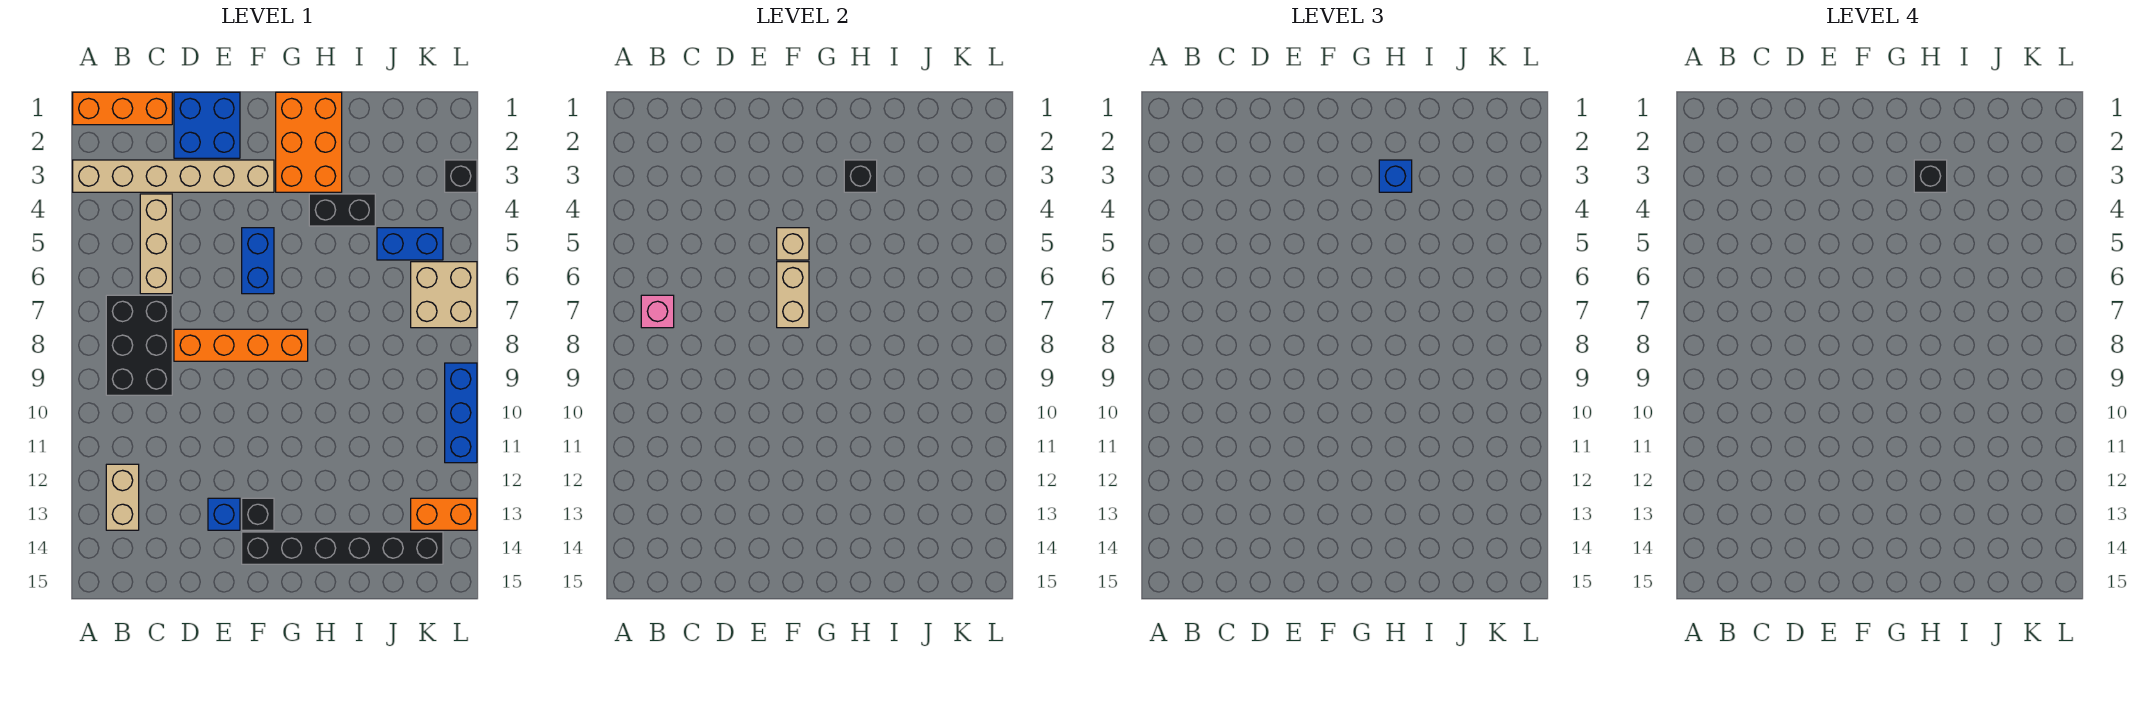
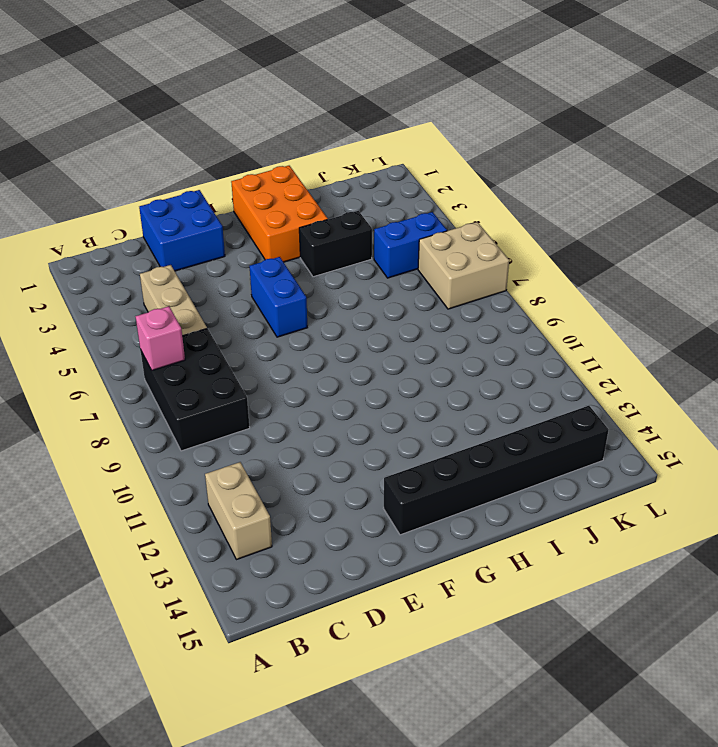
none -> orange 1x3 brick [73,92,172,125]
none -> tan 1x6 brick [73,160,274,192]
none -> orange 1x4 brick [174,329,308,361]

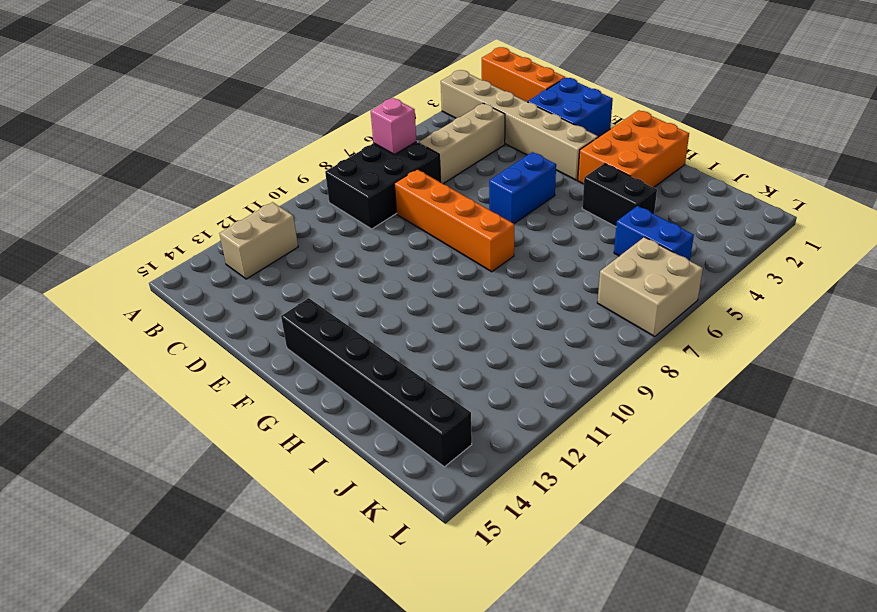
none -> blue 1x1 brick [208,498,240,530]
none -> black 1x1 brick [242,498,274,530]
none -> orange 1x2 brick [411,498,477,530]

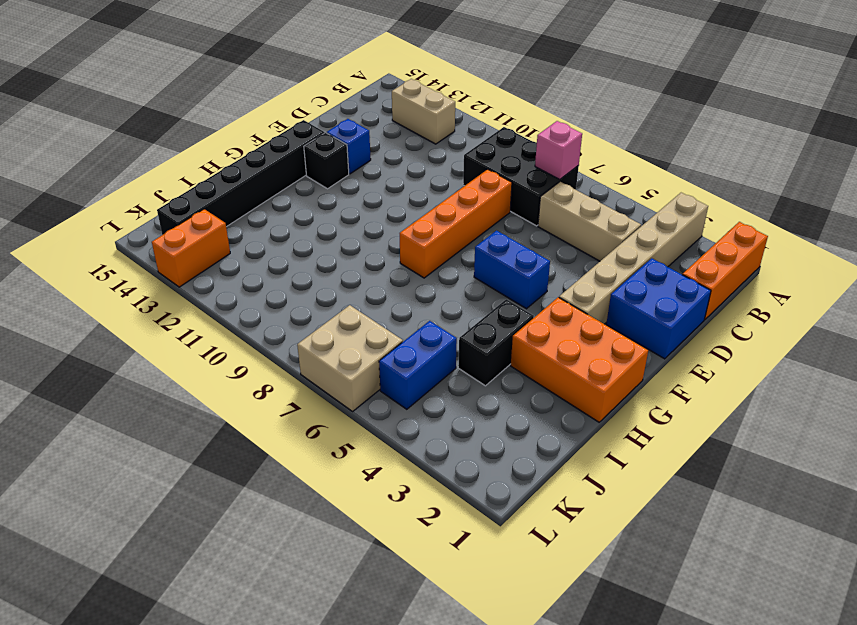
none -> black 1x1 brick [445,160,477,192]
none -> blue 1x3 brick [445,363,477,463]
none -> tan 1x1 brick [777,228,809,260]

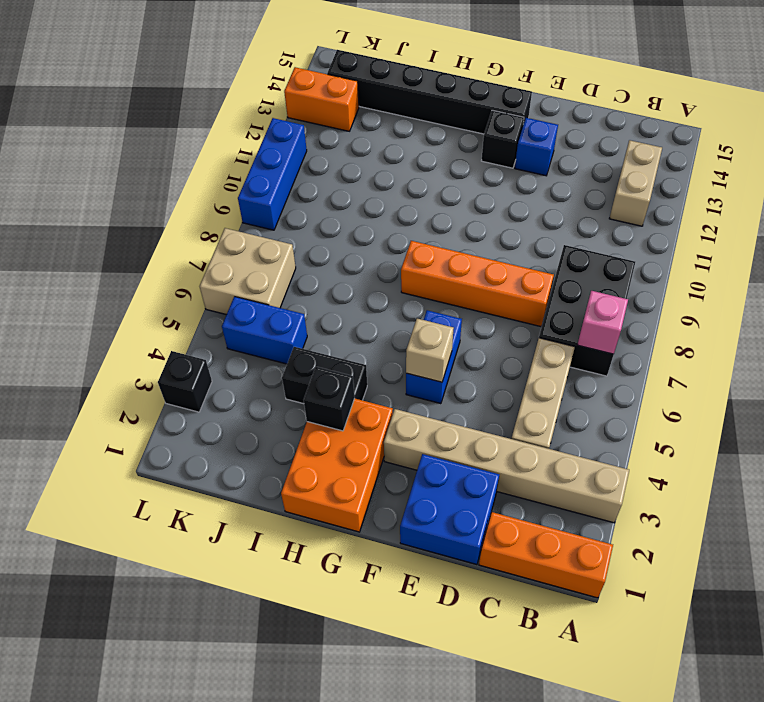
none -> tan 1x2 brick [777,262,809,328]
none -> blue 1x1 brick [1379,160,1412,192]
none -> black 1x1 brick [1914,160,1947,192]

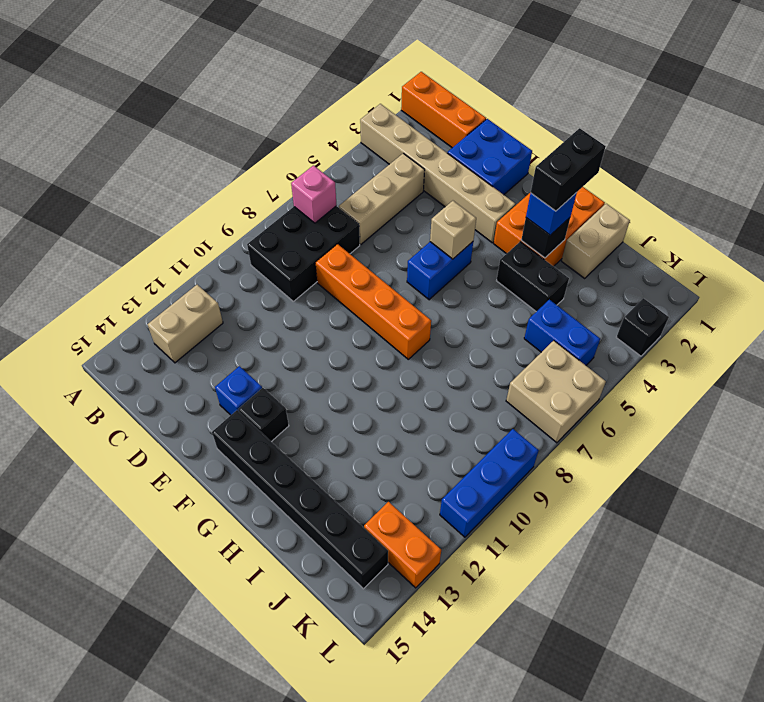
black 1x2 brick [531,128,606,211] -> black 1x1 brick [1914,160,1947,192]
tan 1x2 brick [562,204,630,278] -> tan 1x2 brick moved to [777,262,809,328]

